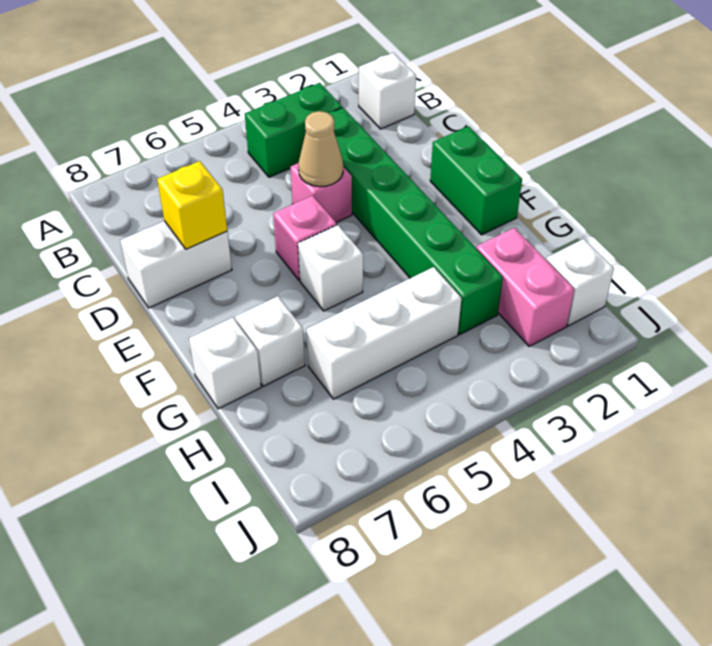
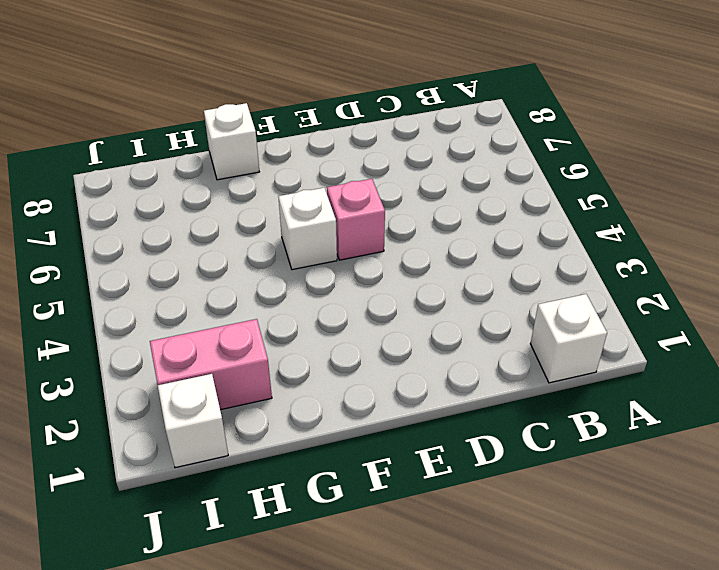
none -> green 1x2 brick [245,83,342,177]
none -> green 1x6 brick [329,108,503,334]
none -> pink 1x1 brick [290,163,352,222]

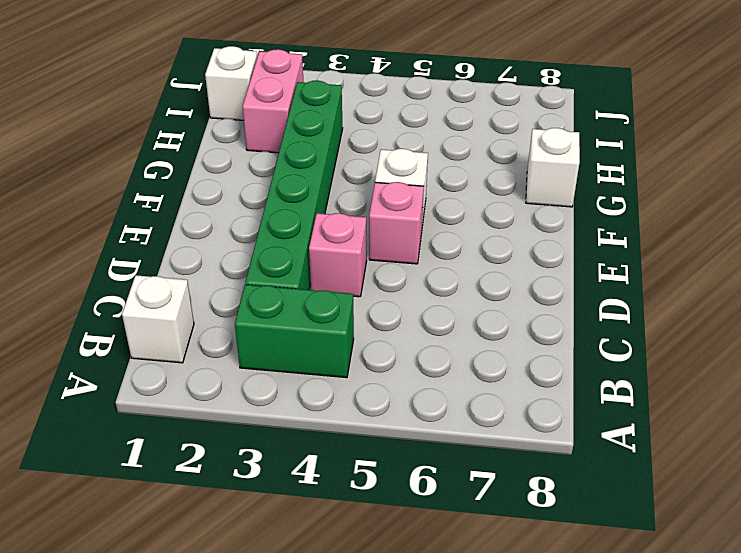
none -> white 1x2 brick [120,221,232,308]
none -> green 1x2 brick [430,126,522,235]
none -> white 1x1 brick [235,296,305,386]

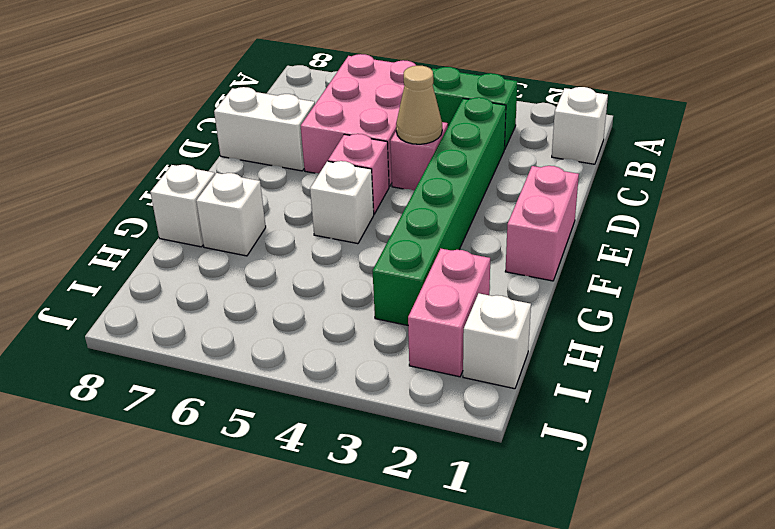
pink 2x3 brick [301,54,416,186] -> none
pink 1x2 brick [505,166,579,281] -> green 1x2 brick [430,126,522,235]
none -> white 1x3 brick [306,267,462,399]
none -> yellow 1x1 brick [157,161,227,249]

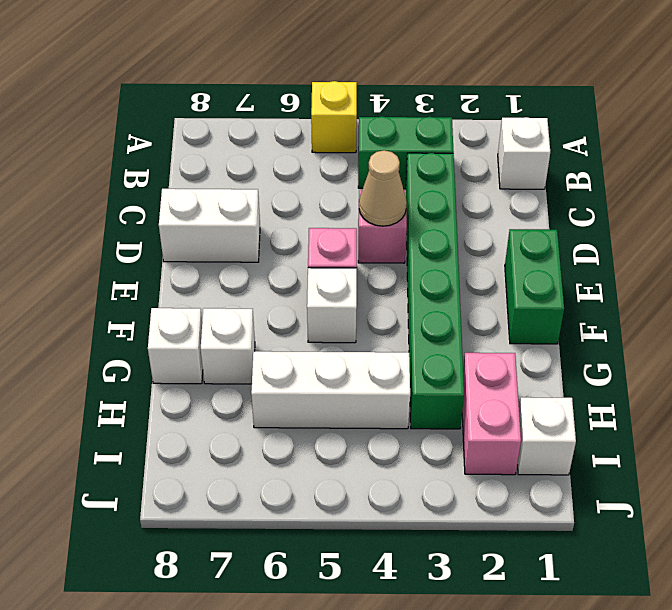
yellow 1x1 brick [311,81,357,153] -> yellow 1x1 brick moved to [157,161,227,249]

